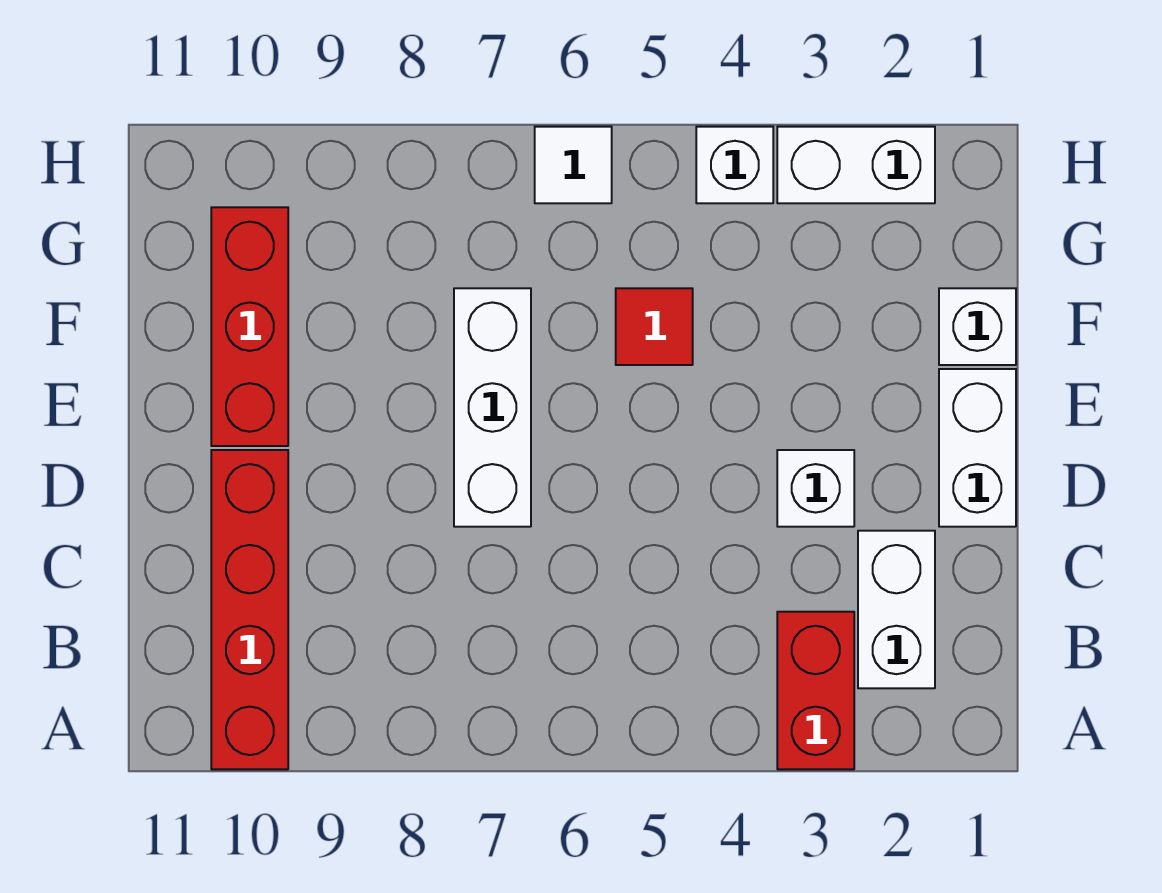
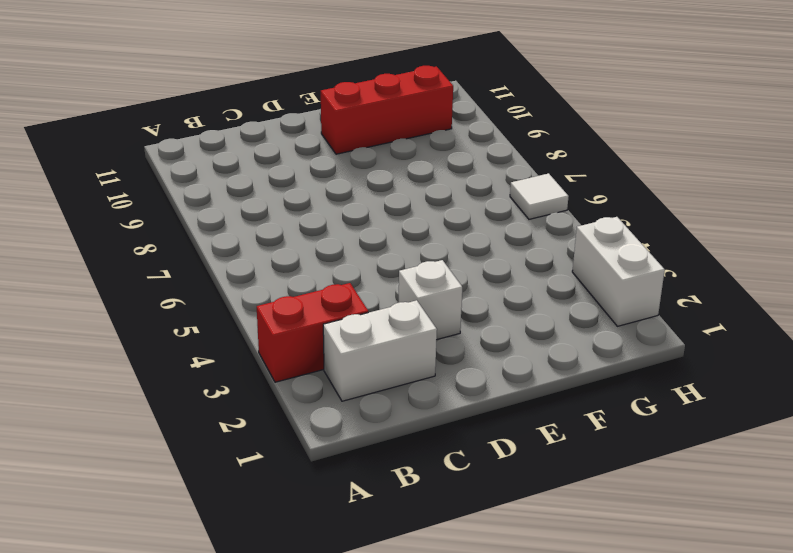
none -> red 1x4 brick [211,450,288,769]
none -> white 1x2 brick [939,369,1016,527]
none -> white 1x3 brick [454,288,531,527]

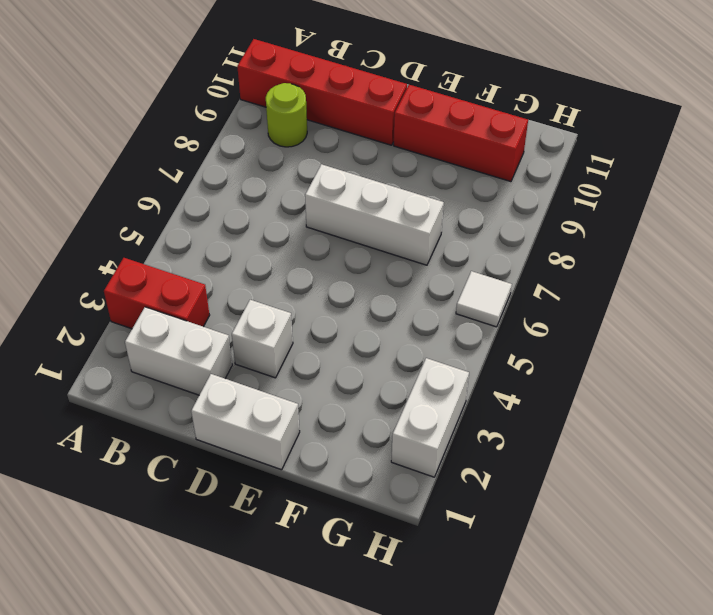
lime 1x1 round brick [266,83,307,147] -> none
none -> white 1x1 brick [939,288,1016,365]
none -> red 1x1 tile [616,288,693,365]
none -> white 1x1 brick [696,127,773,203]

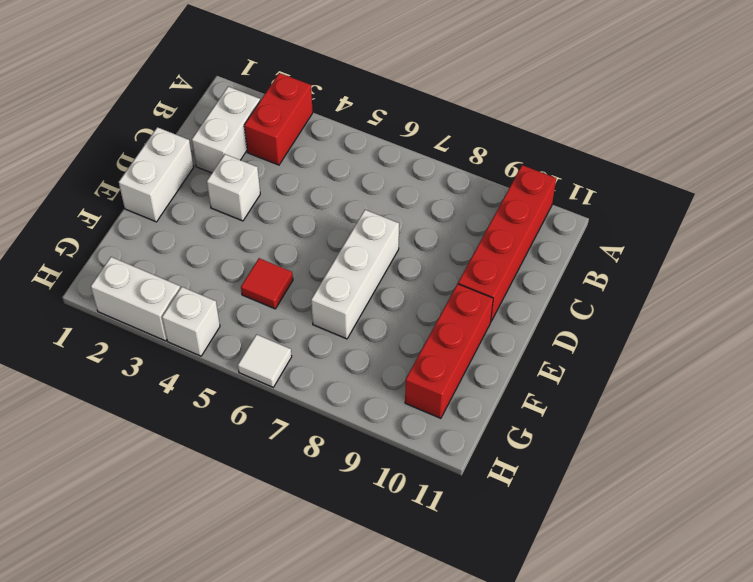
none -> white 1x1 brick [939,288,1016,365]

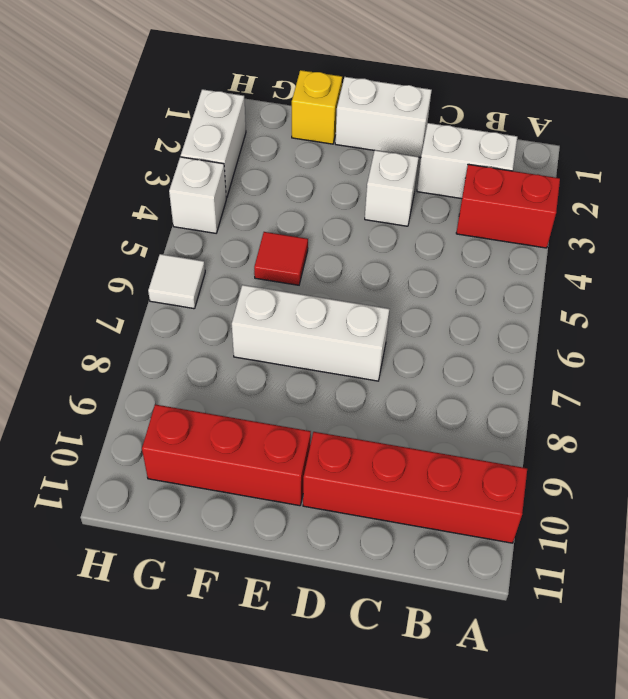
yellow 1x1 brick [292,70,342,144] -> white 1x1 brick [939,288,1016,365]

